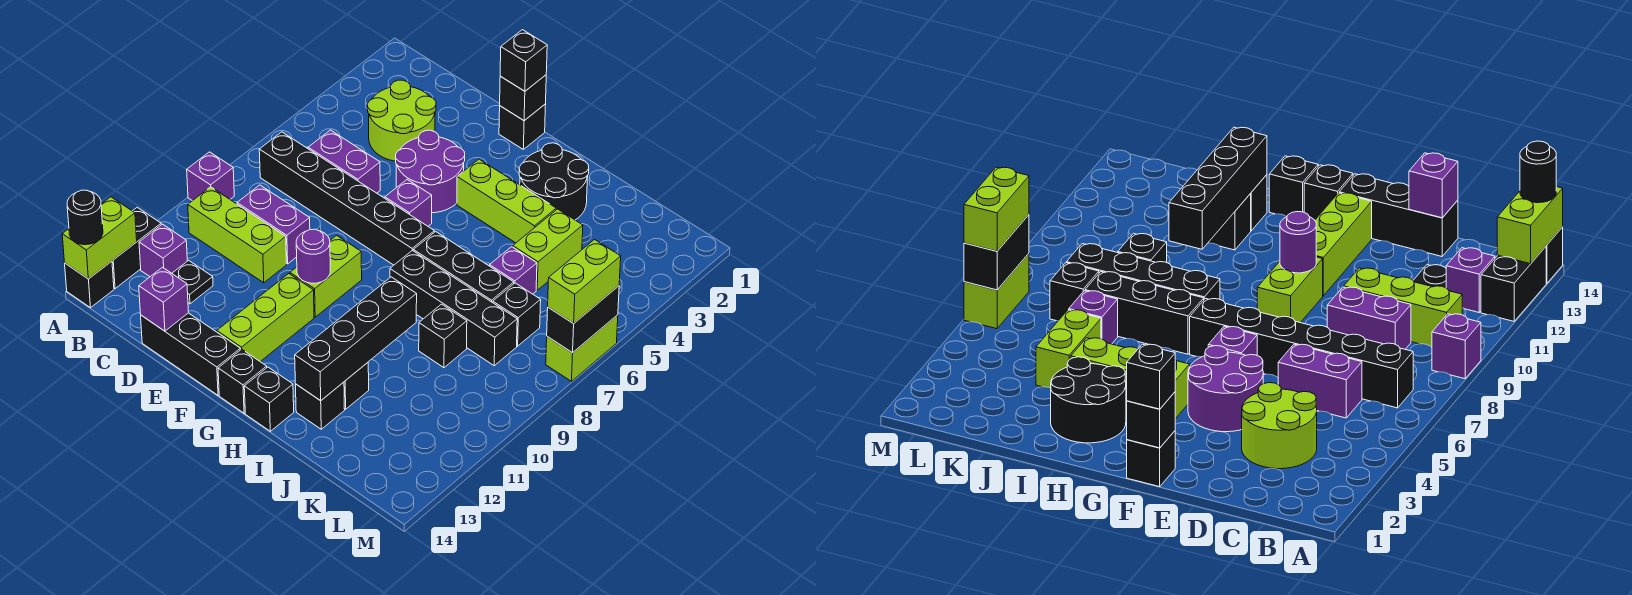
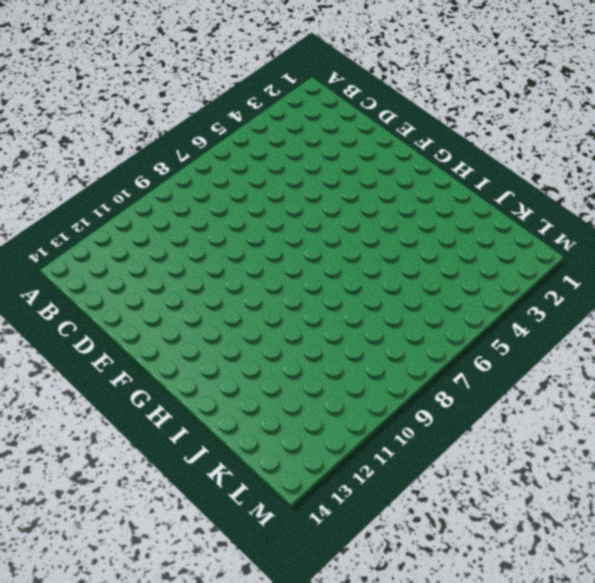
none -> purple 1x1 brick [187,152,234,201]
none -> black 1x2 brick [112,207,161,289]
none -> black 1x1 brick [65,261,114,308]
none -> black 1x6 brick [259,132,434,265]

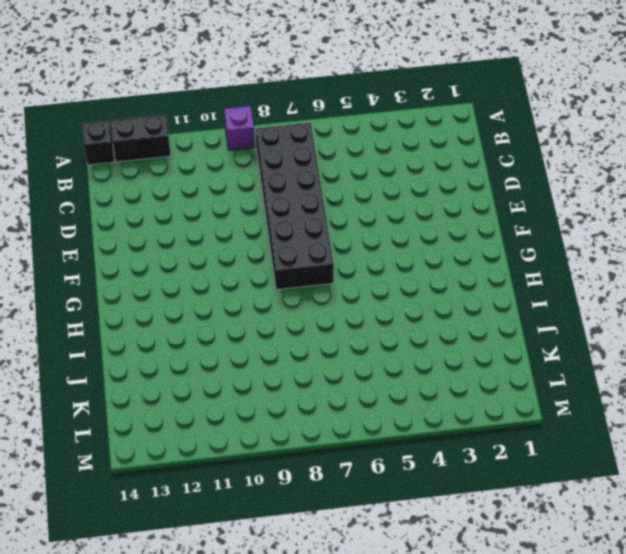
black 2x6 brick [256,123,334,290] -> black 1x6 brick [259,132,434,265]
none -> lime 1x3 brick [188,187,287,283]
none -> purple 1x1 brick [139,224,187,277]
none -> lime 2x2 round brick [368,80,436,161]
none -> purple 1x2 brick [308,130,380,193]

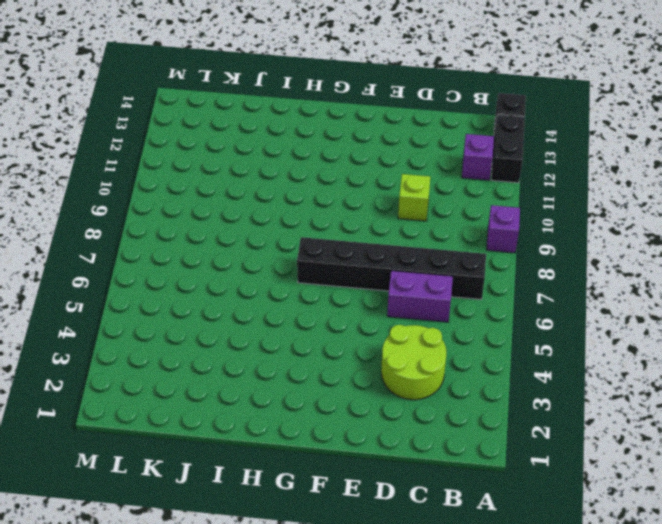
lime 1x1 brick [398,174,430,221] -> lime 1x3 brick [188,187,287,283]
none -> purple 1x2 brick [237,185,310,264]
none -> black 1x1 plate [172,260,213,304]
none -> black 1x3 brick [141,313,240,395]
none -> purple 2x2 round brick [396,130,465,213]

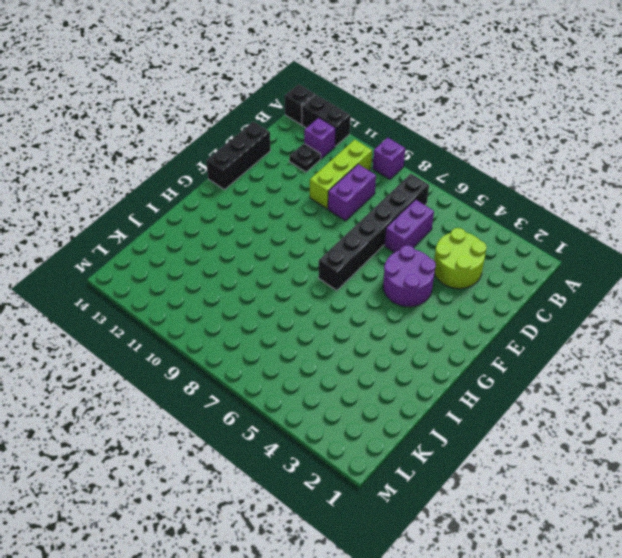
none -> black 1x1 brick [499,104,546,149]
none -> purple 1x1 brick [385,180,432,226]
none -> lime 1x2 brick [290,235,362,317]
none -> lime 1x3 brick [217,274,314,362]

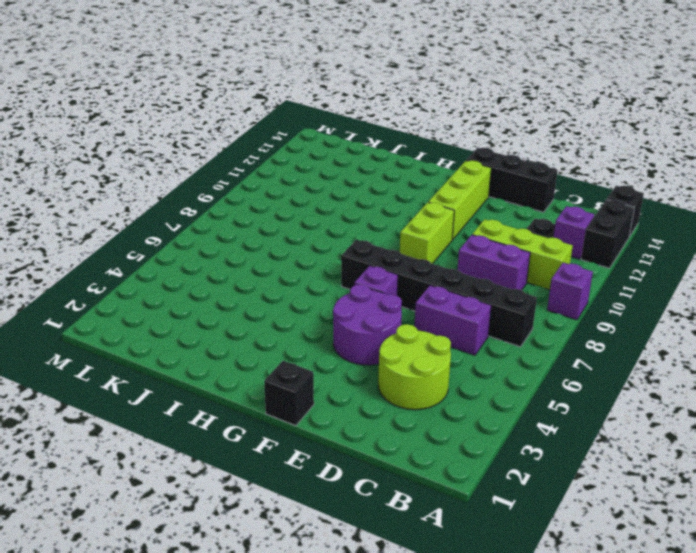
none -> lime 1x3 brick [457,159,556,243]
none -> black 1x1 brick [218,349,267,413]
none -> black 2x2 round brick [519,143,589,220]
none -> black 1x3 brick [413,232,514,303]

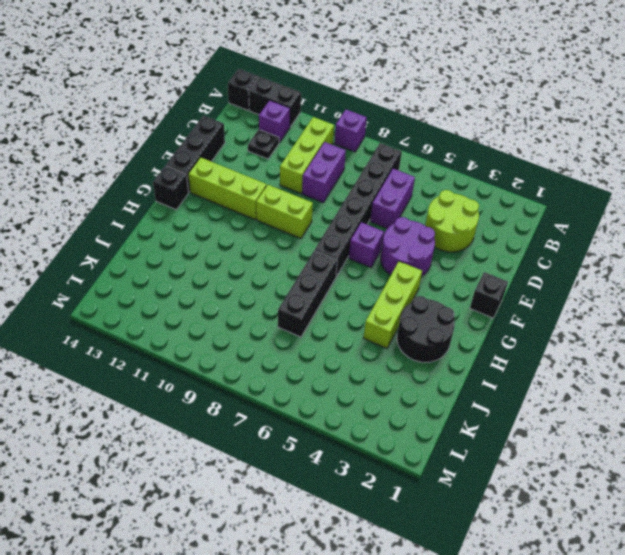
none -> black 1x4 brick [390,250,517,366]
none -> black 1x1 brick [244,367,294,431]
none -> black 1x1 brick [344,363,369,409]
none -> black 1x1 brick [295,382,345,429]

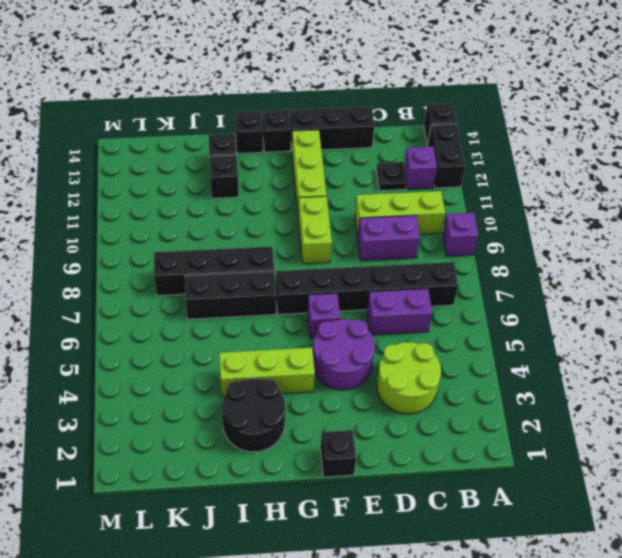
none -> lime 1x2 brick [513,209,583,290]
none -> purple 1x1 brick [490,247,537,294]
none -> black 1x1 brick [419,304,467,368]
none -> black 1x1 brick [493,283,541,346]

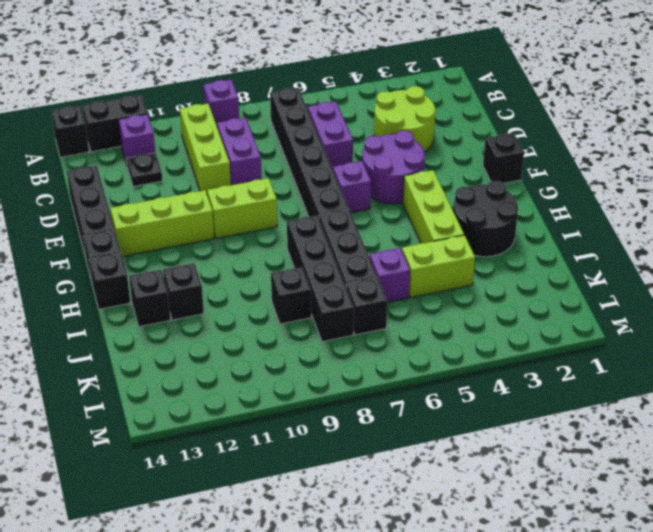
none -> lime 1x2 brick [546,315,618,381]
none -> lime 1x2 brick [62,197,137,279]
none -> purple 1x1 brick [139,267,189,331]
none -> black 1x1 brick [500,75,546,121]

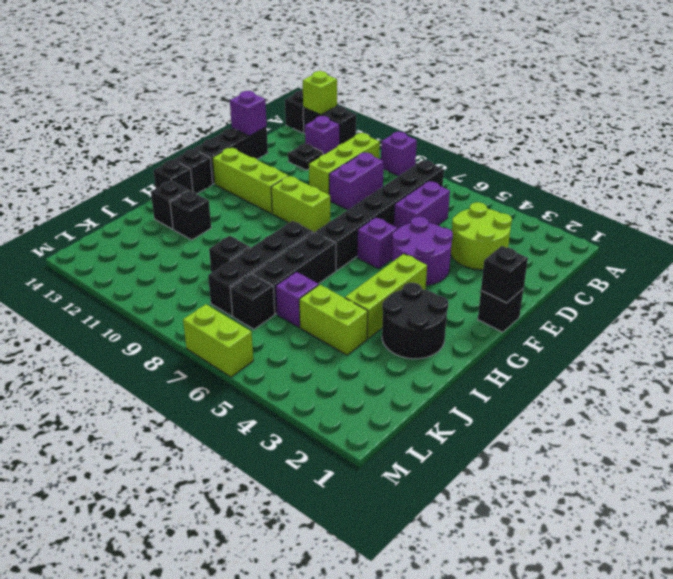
lime 1x1 brick [303,71,337,115] -> lime 1x2 brick [62,197,137,279]
none -> purple 1x1 round brick [296,229,330,283]
none -> black 1x4 brick [295,277,417,401]
none -> black 1x2 brick [547,286,619,353]
none -> black 1x1 round brick [67,190,103,245]

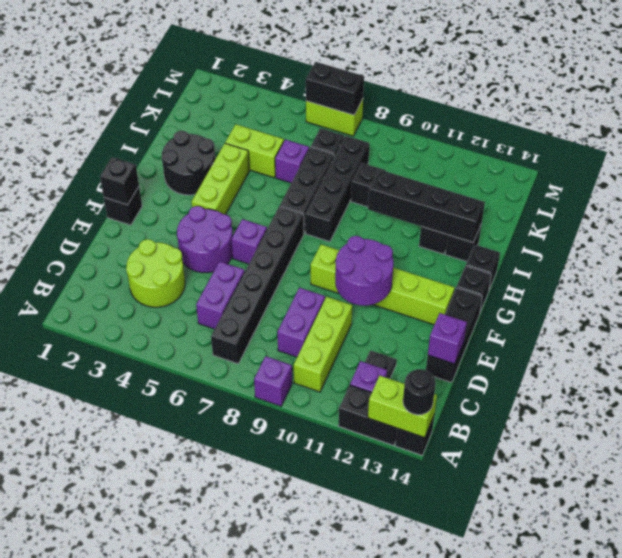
purple 2x2 round brick [335,236,393,306] -> purple 1x1 round brick [296,229,330,283]
none -> black 1x1 brick [500,30,547,91]
none -> lime 1x2 brick [548,240,621,324]

